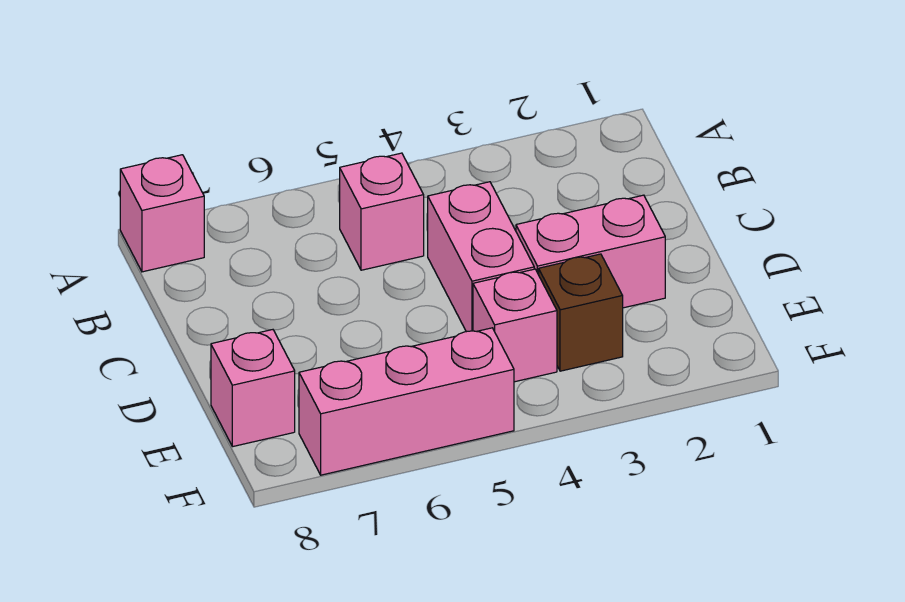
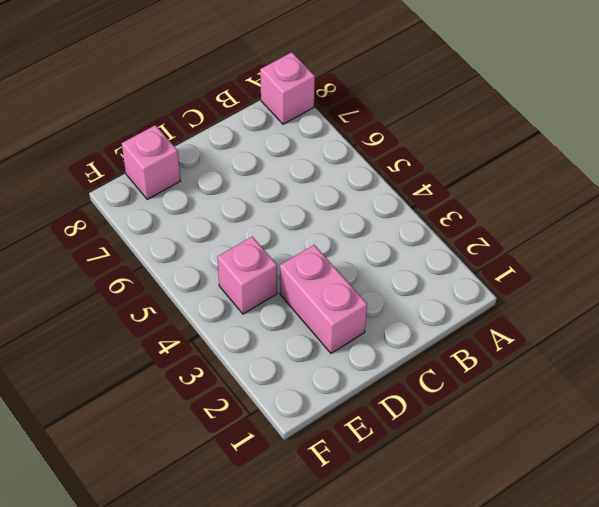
none -> pink 1x1 brick [340,153,424,270]
none -> pink 1x2 brick [428,182,534,332]

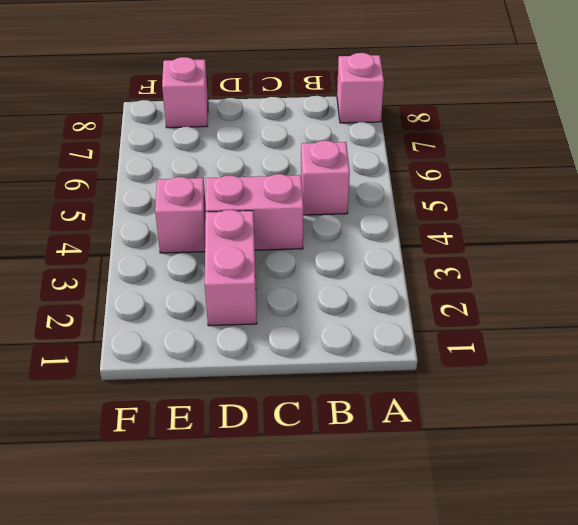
none -> brown 1x1 brick [539,254,623,371]
none -> pink 1x3 brick [299,328,514,475]

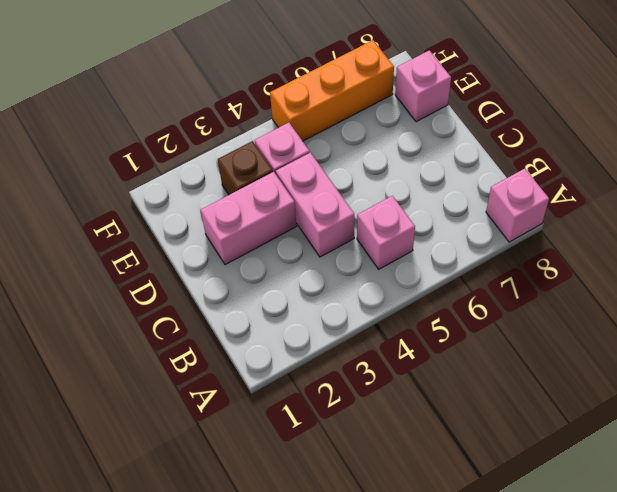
orange 1x3 brick [270,40,394,141] -> pink 1x3 brick [299,328,514,475]

